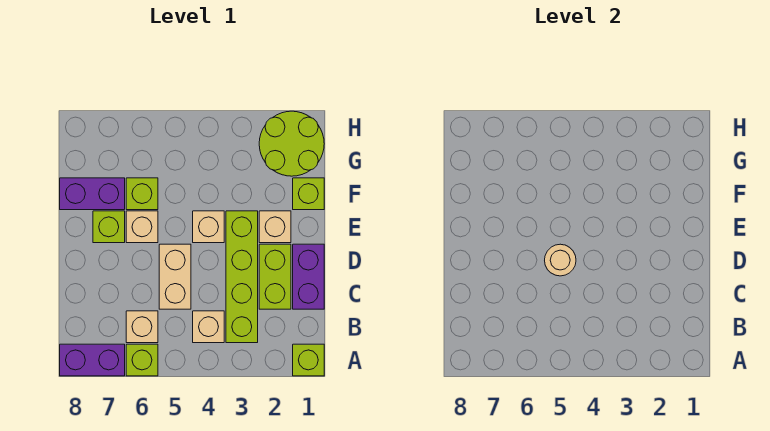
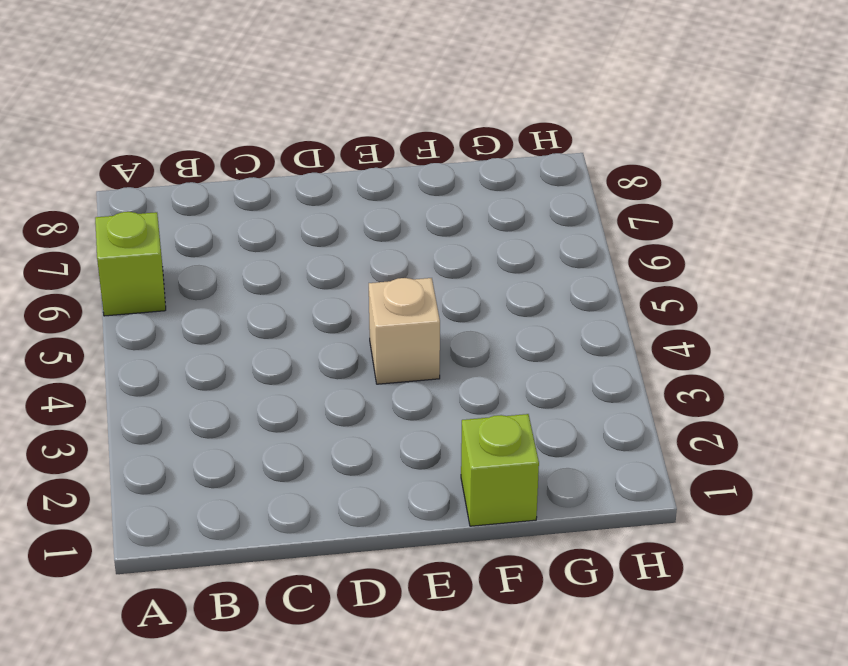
none -> lime 1x1 brick [293,344,324,376]
none -> purple 1x2 brick [60,344,125,376]
none -> lime 1x4 brick [226,211,258,343]

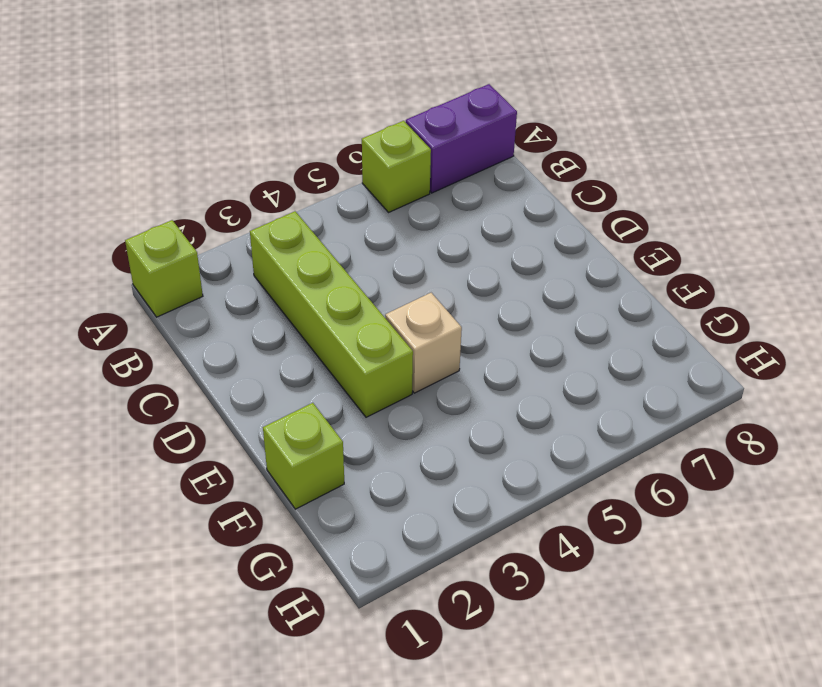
none -> tan 1x1 brick [193,311,224,343]
none -> tan 1x1 brick [126,311,158,343]
none -> purple 1x2 brick [293,244,324,309]

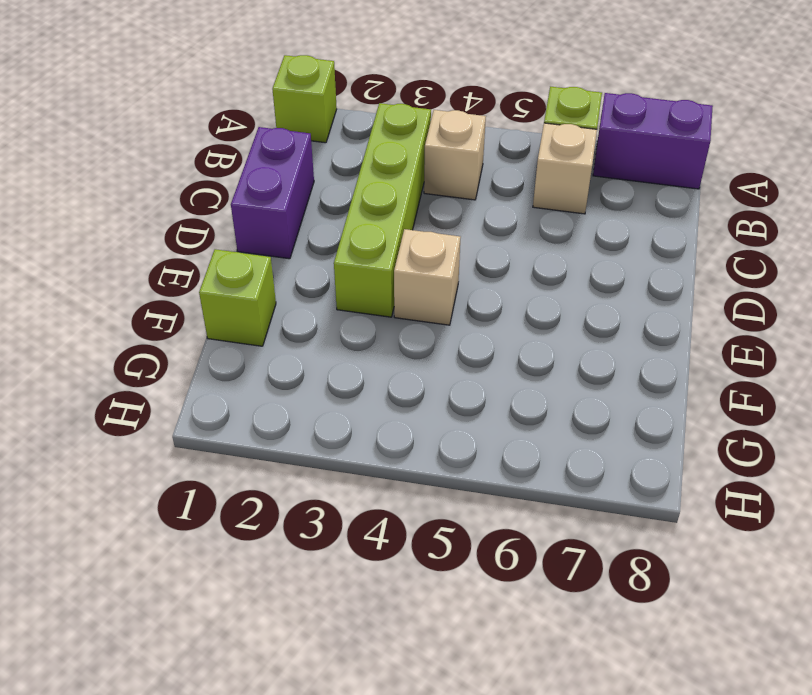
none -> lime 1x2 brick [259,244,291,309]
none -> tan 1x2 brick [159,244,191,309]
none -> tan 1x1 brick [259,211,291,243]

